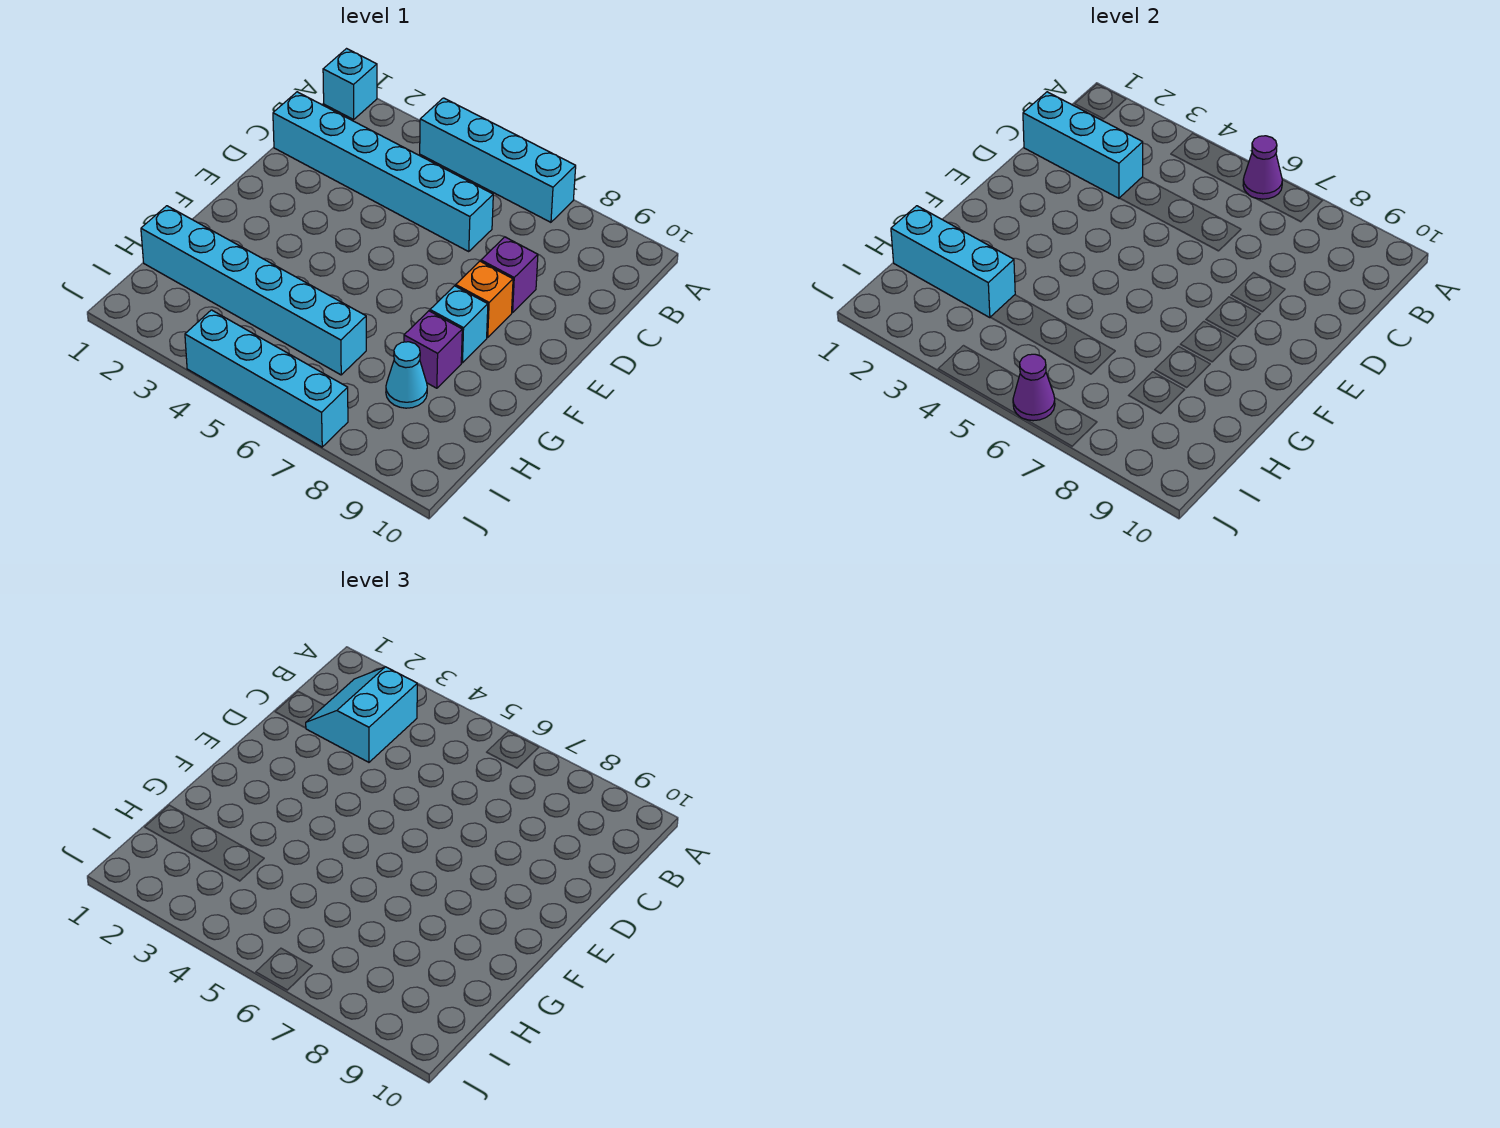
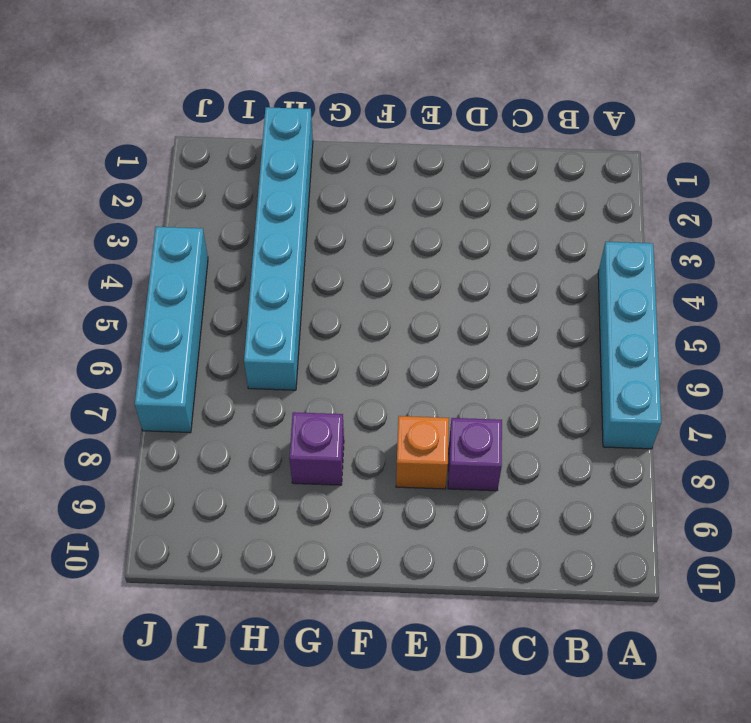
none -> cyan 1x1 brick [323,49,377,119]
none -> cyan 1x6 brick [273,92,493,251]
none -> cyan 1x1 brick [430,286,488,363]

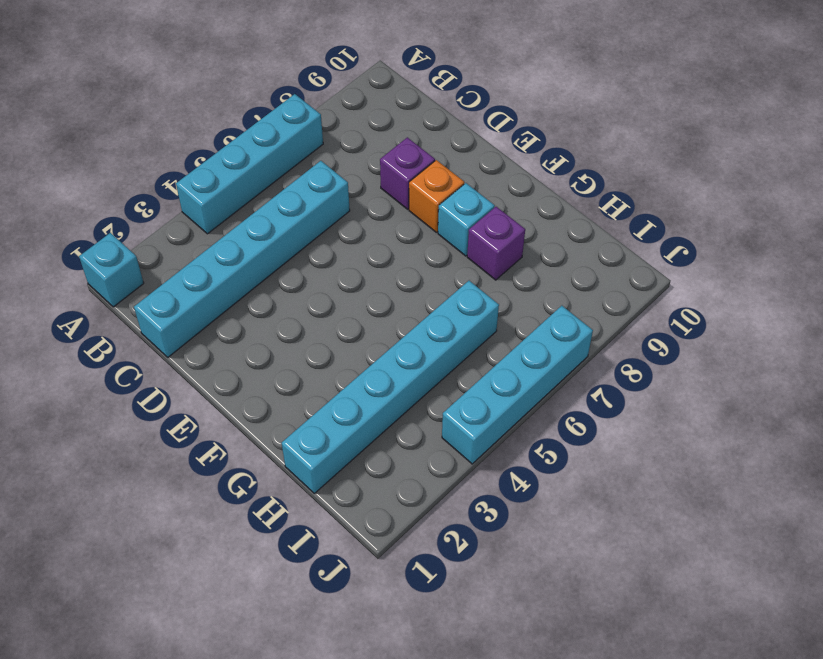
none -> cyan 1x1 cone [386,342,427,408]
none -> purple 1x1 cone [1243,136,1282,199]
none -> cyan 1x3 brick [1023,92,1143,198]

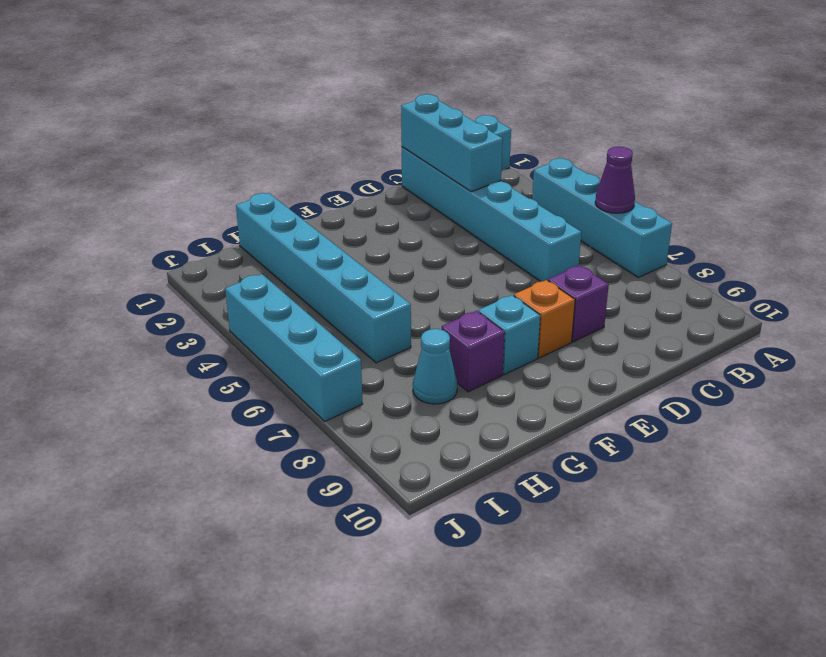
none -> cyan 1x3 brick [891,206,1015,318]
none -> purple 1x1 cone [1013,354,1055,421]
none -> cyan 2x2 slope [306,667,417,762]

